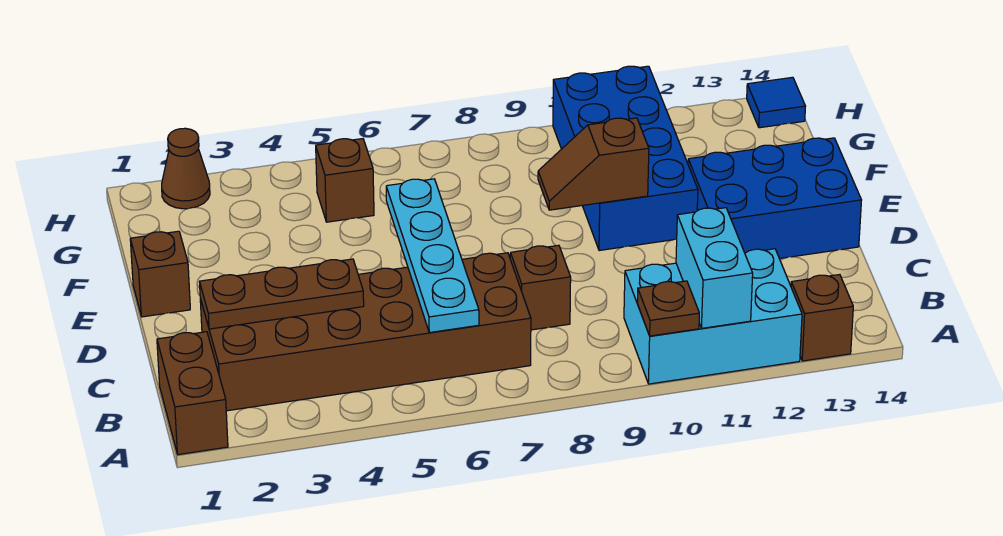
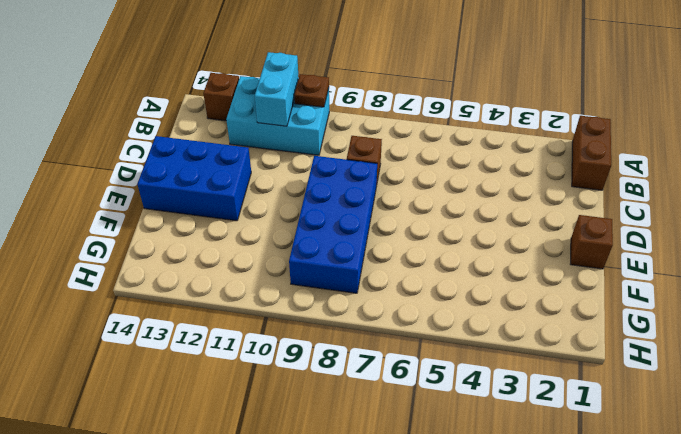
blue 2x4 brick [289,156,377,293] -> blue 2x4 brick moved to [553,66,698,251]
none -> brown 2x6 brick [200,253,531,411]
none -> brown 1x1 brick [316,139,374,222]
none -> brown 1x1 cone [162,128,210,209]

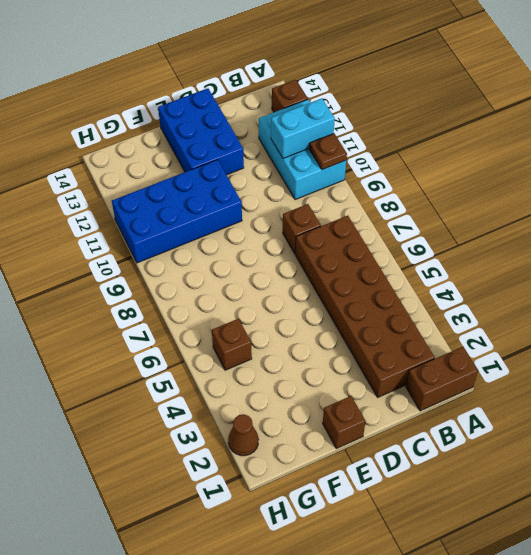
none -> blue 1x1 tile [747,77,806,128]
none -> cyan 1x4 plate [386,179,479,333]
none -> brown 1x3 plate [199,259,364,329]

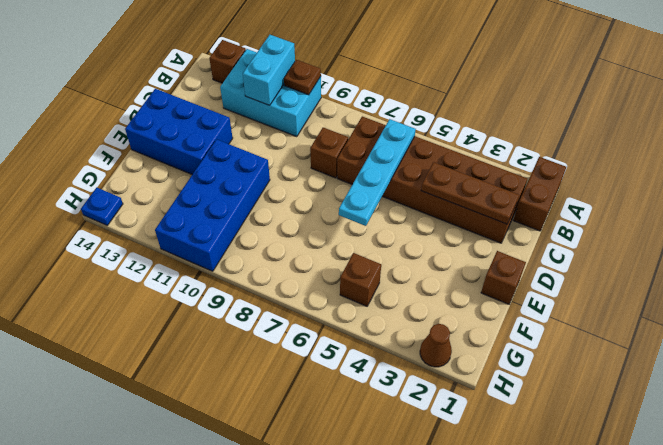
blue 1x1 plate [81,188,123,225] -> blue 1x1 tile [747,77,806,128]
none -> brown 1x2 slope [538,118,649,210]

